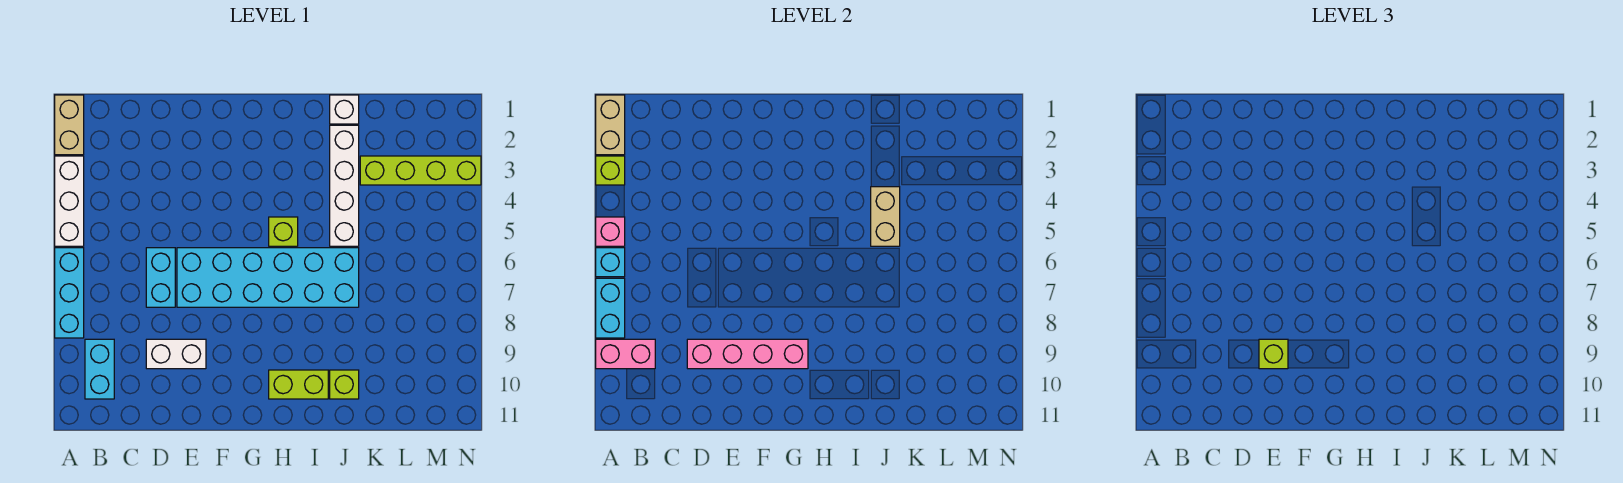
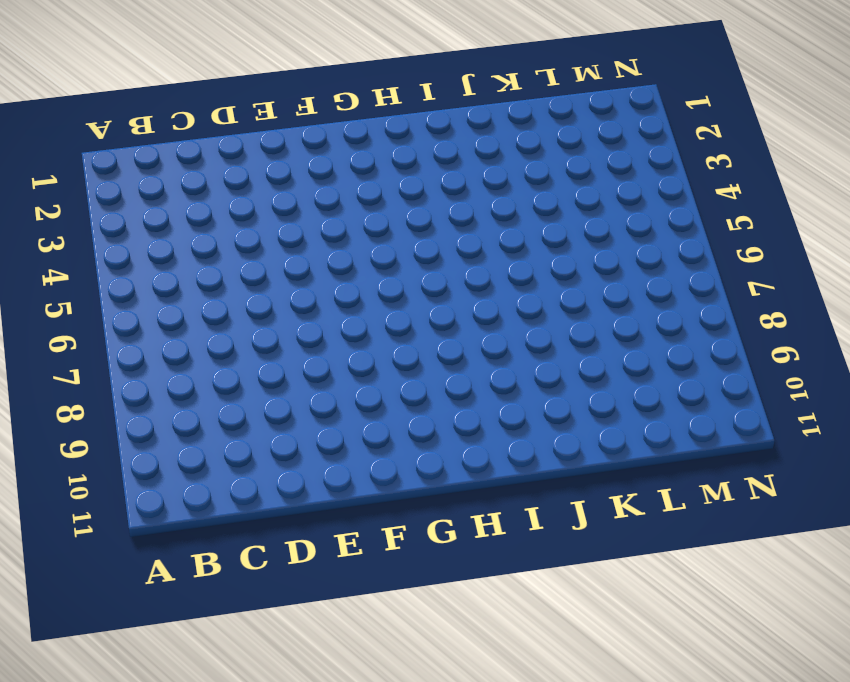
none -> tan 1x2 brick [55,95,84,155]
none -> white 1x3 brick [55,156,84,246]
none -> cyan 1x3 brick [55,248,84,338]

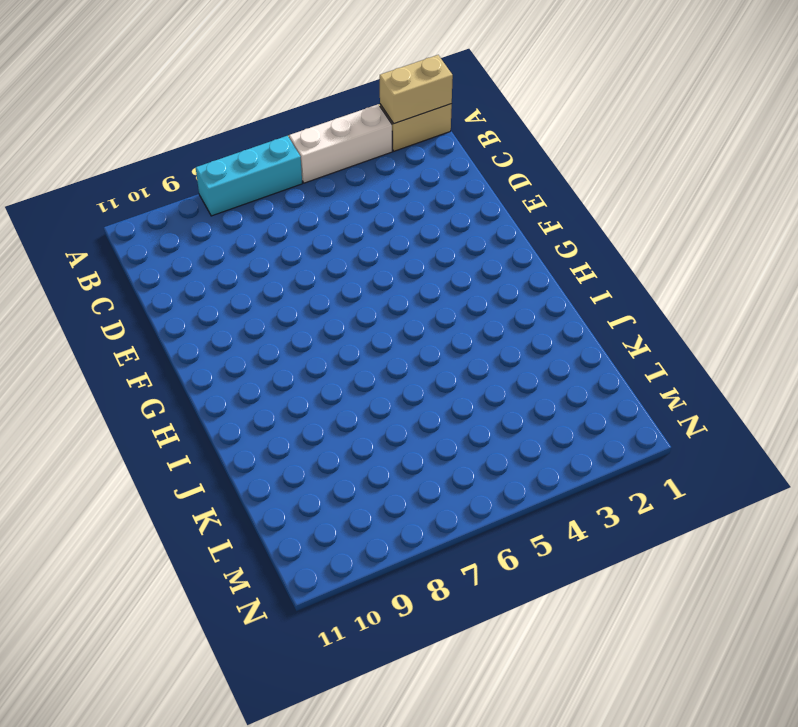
none -> cyan 1x2 brick [85,339,114,399]
none -> cyan 1x2 brick [146,248,175,307]
none -> white 1x2 brick [146,339,206,369]

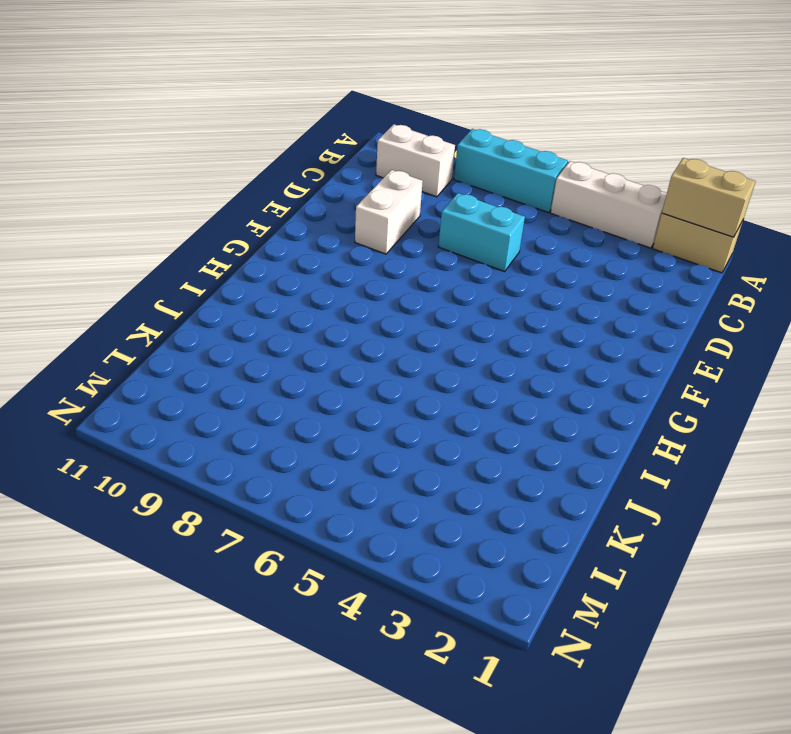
white 1x2 brick [376,124,455,197] -> cyan 1x2 brick [85,339,114,399]
none -> cyan 2x6 brick [177,248,359,307]
none -> lime 1x1 brick [269,217,298,246]
none -> lime 1x2 brick [269,370,328,399]

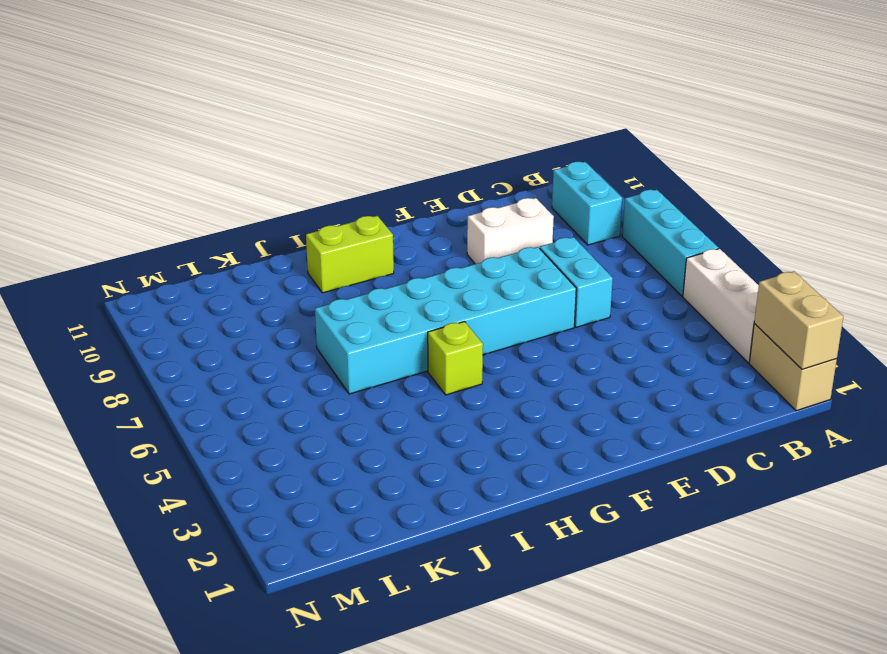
none -> white 1x1 brick [330,95,359,124]
none -> white 1x4 brick [330,125,359,246]
none -> lime 1x1 brick [330,370,359,399]

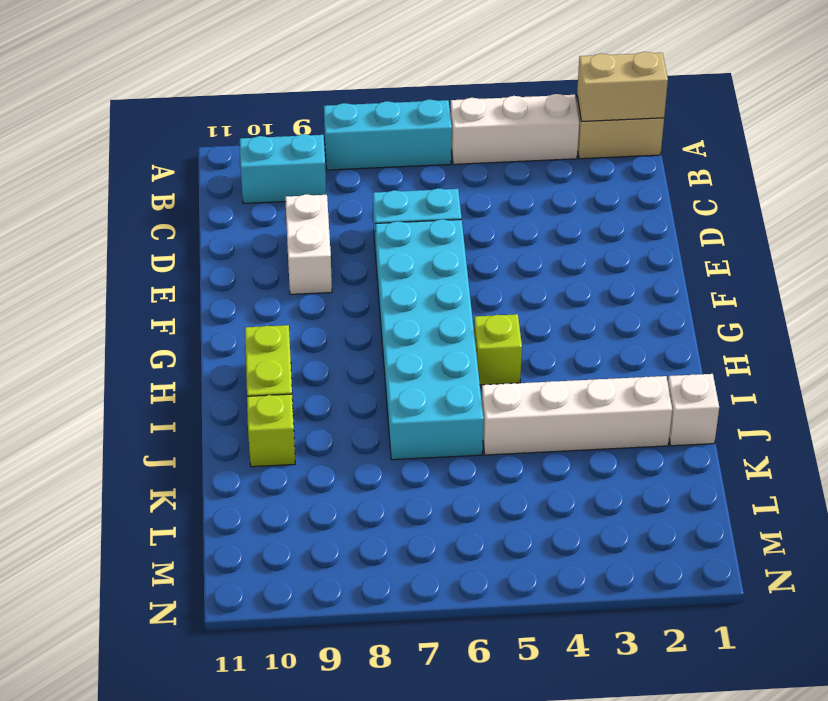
none -> lime 1x4 brick [360,156,481,185]
none -> lime 1x1 brick [596,156,625,185]
none -> pink 1x1 brick [596,217,625,246]

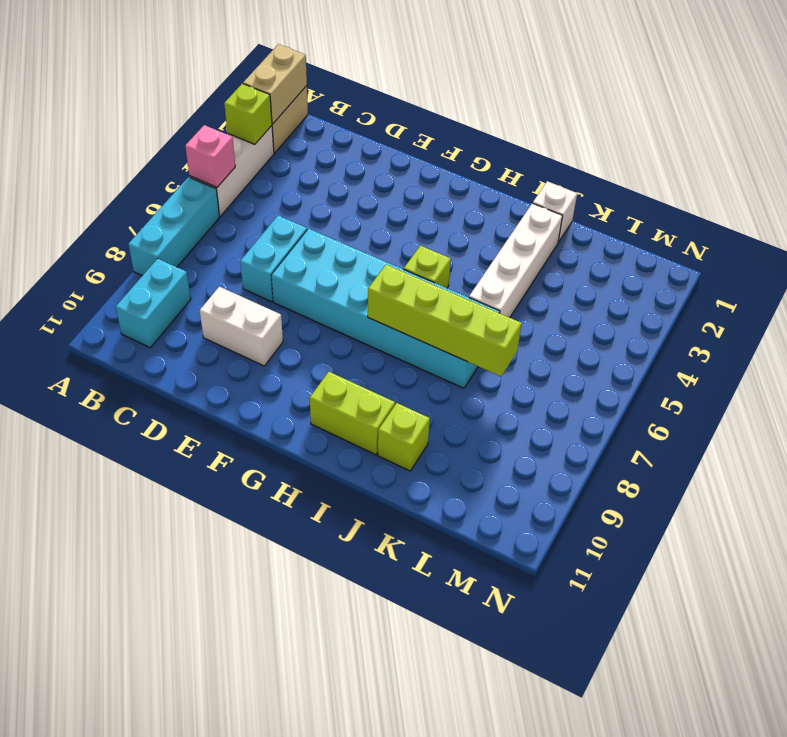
lime 1x4 brick [368,265,522,376] -> lime 1x4 brick moved to [360,156,481,185]
none -> cyan 1x1 brick [596,248,625,277]
none -> cyan 1x2 brick [596,278,625,338]
none -> pink 1x2 brick [596,339,655,369]

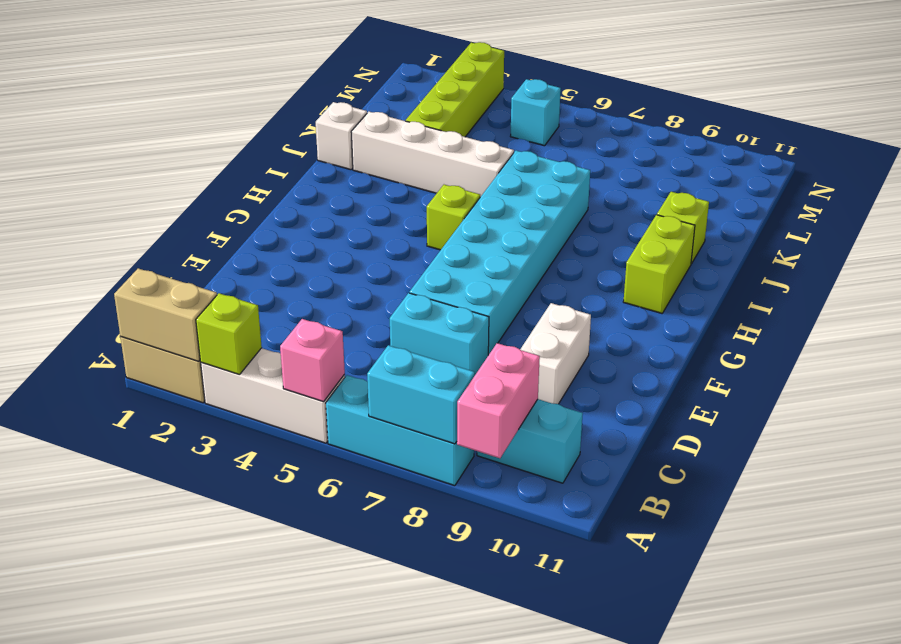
cyan 1x1 brick [510,79,561,146] -> cyan 1x1 brick moved to [596,248,625,277]
none -> pink 1x4 brick [687,339,808,369]
none -> tan 1x2 brick [871,187,900,246]
none -> lime 1x1 brick [1259,339,1288,369]

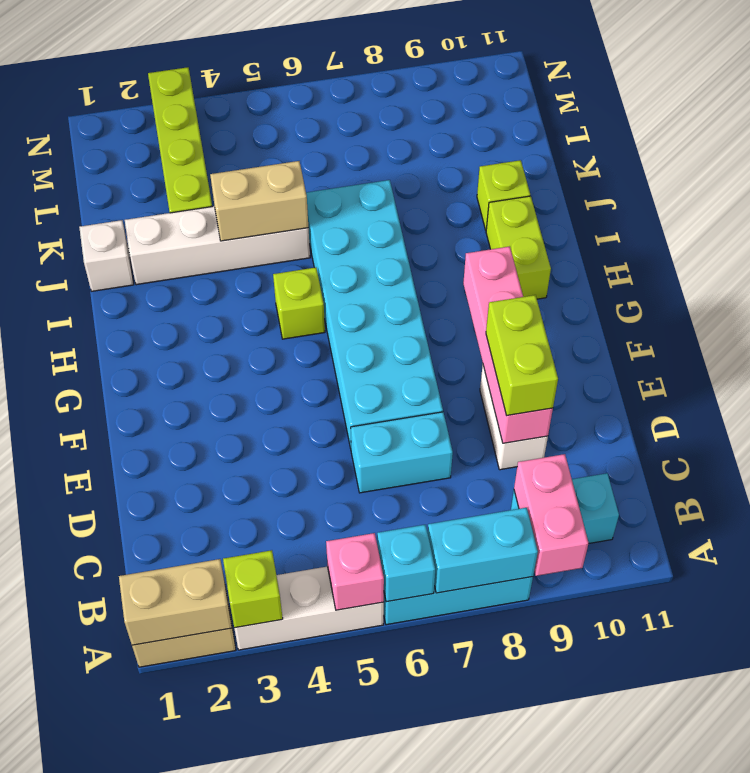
lime 1x2 brick [486,295,558,416] -> lime 1x1 brick [1259,339,1288,369]

